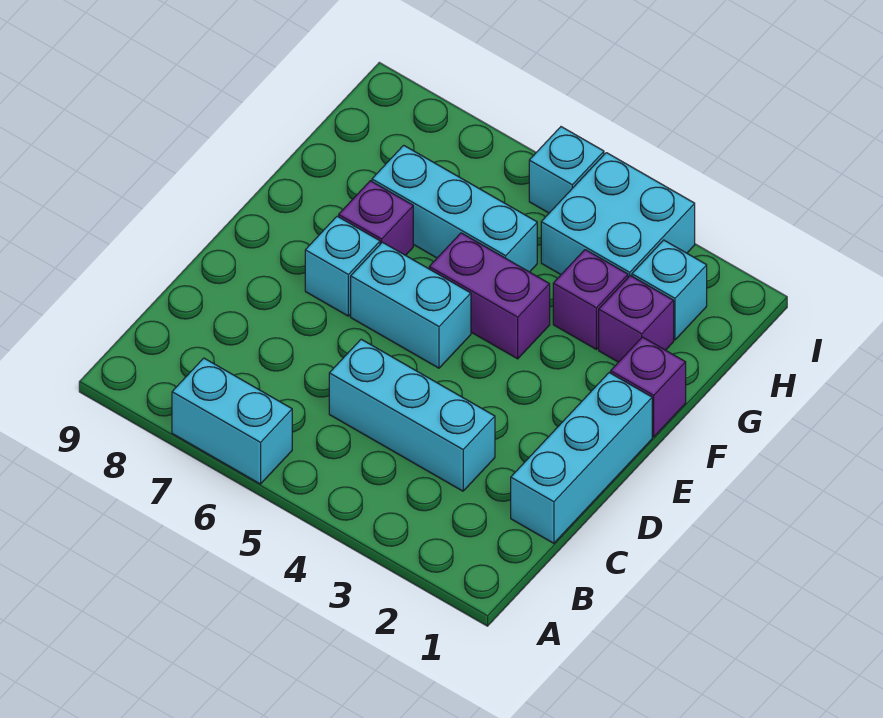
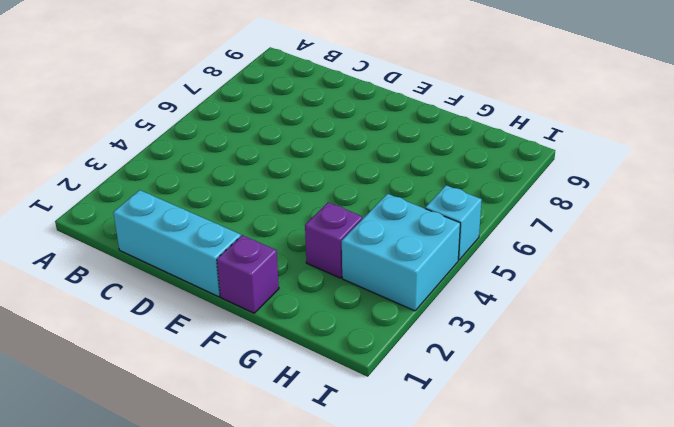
none -> cyan 1x2 brick [172,358,292,484]
none -> cyan 1x3 brick [329,339,495,491]
none -> cyan 1x2 brick [351,242,471,368]

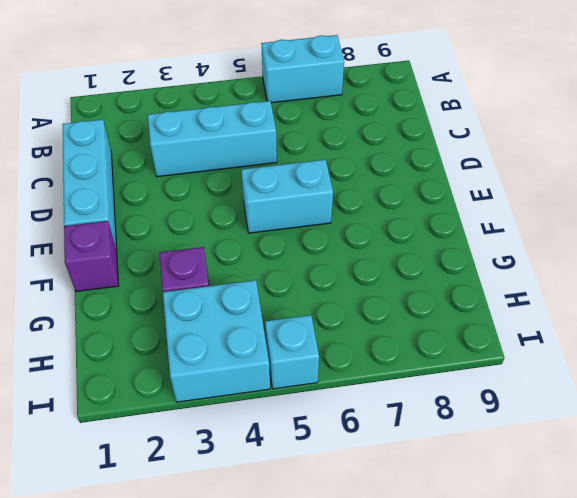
none -> cyan 1x1 brick [305,216,380,316]
none -> purple 1x2 brick [429,233,550,359]
none -> purple 1x1 brick [339,181,413,255]

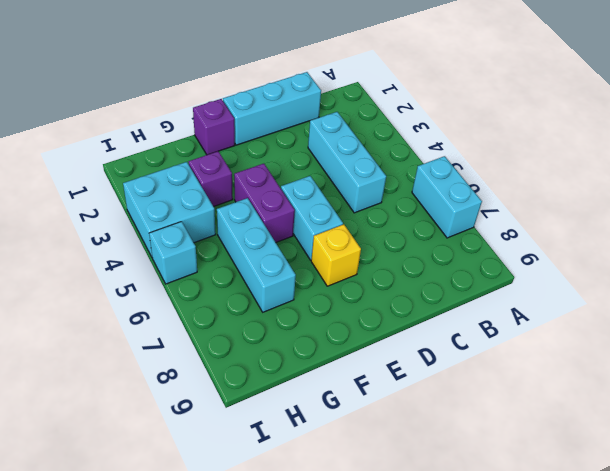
yellow 1x1 brick [311,224,361,286] -> cyan 1x1 brick [305,216,380,316]
none -> purple 1x1 brick [339,181,413,255]
none -> purple 1x1 brick [599,276,674,362]
none -> cyan 1x1 brick [632,240,707,340]

